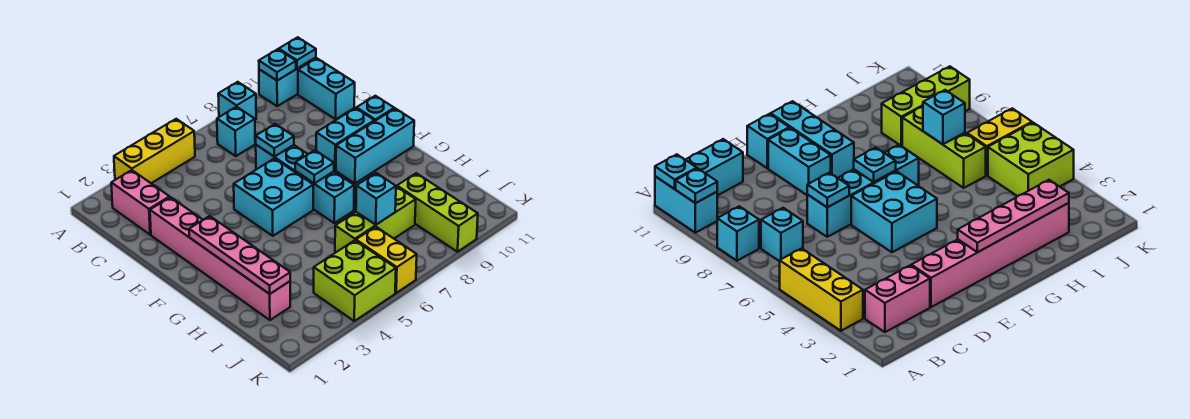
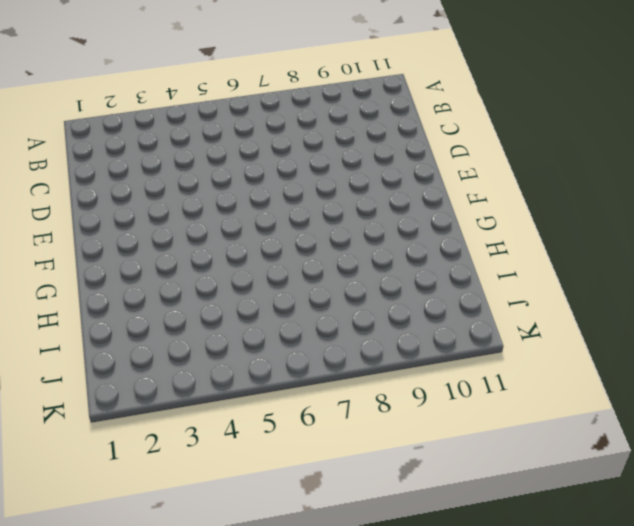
none -> yellow 1x3 brick [114,119,195,183]
none -> cyan 1x1 brick [218,82,256,120]
none -> cyan 1x2 brick [259,58,316,106]

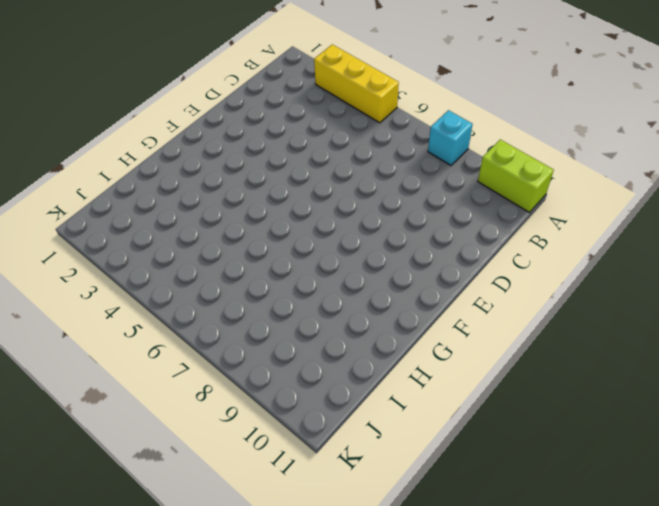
lime 1x2 brick [478,140,554,212] -> cyan 1x2 brick [259,58,316,106]
none -> pink 1x2 brick [111,170,170,235]
none -> cyan 1x1 brick [217,107,255,156]
none -> cyan 1x2 brick [298,58,355,119]

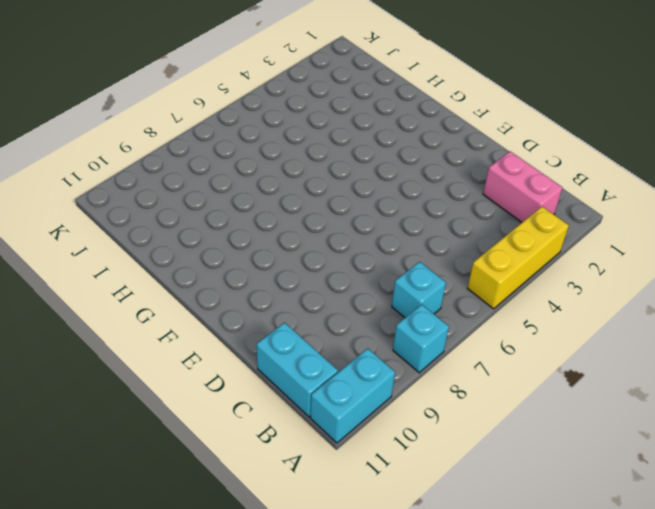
none -> pink 1x6 brick [150,197,290,320]
none -> cyan 1x4 brick [256,145,354,223]
none -> cyan 2x2 brick [234,159,313,236]

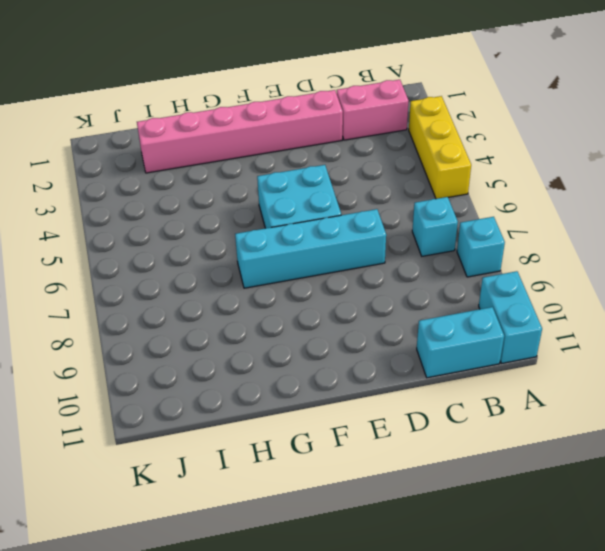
none -> cyan 1x2 brick [316,108,374,170]
none -> cyan 1x1 brick [356,96,394,121]
none -> cyan 1x3 brick [336,108,414,183]

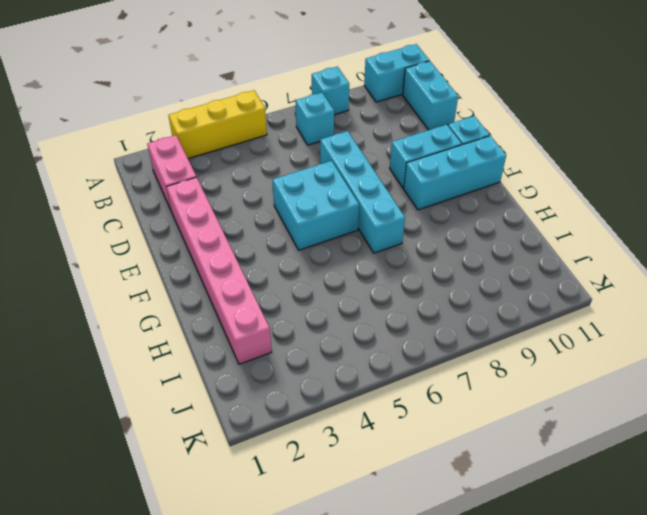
none -> lime 1x3 brick [335,186,416,252]
none -> lime 1x3 brick [397,173,478,252]
none -> lime 2x2 brick [314,240,396,321]

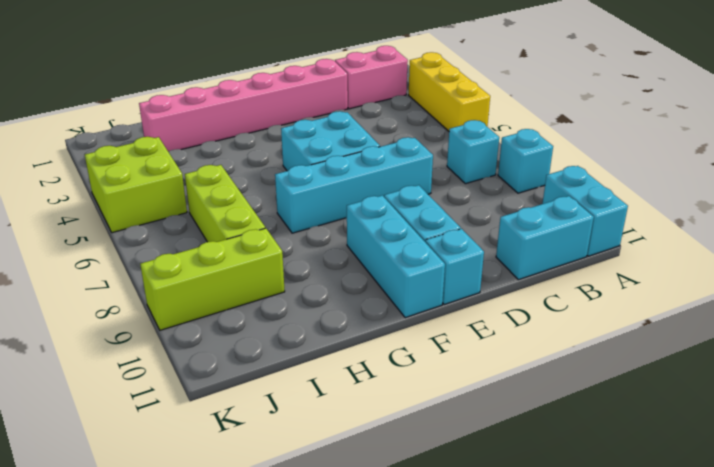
none -> yellow 1x2 brick [356,227,417,293]
none -> cyan 1x1 plate [259,49,296,81]
none -> cyan 1x1 plate [279,37,316,69]

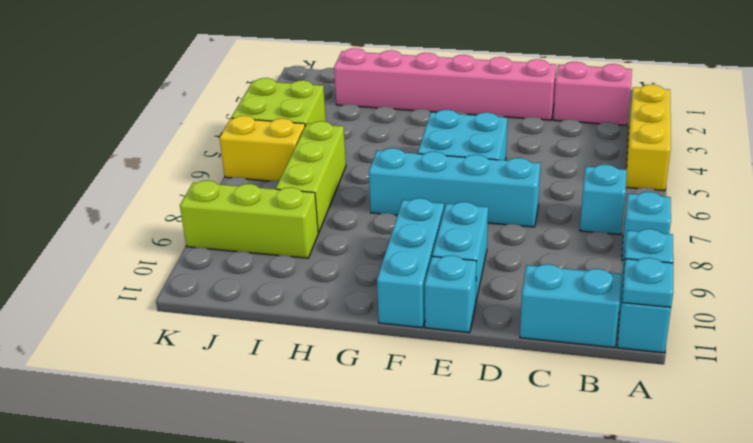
none -> cyan 1x1 plate [256,124,294,157]
none -> pink 1x4 plate [189,216,290,294]
none -> cyan 1x1 plate [295,150,334,184]

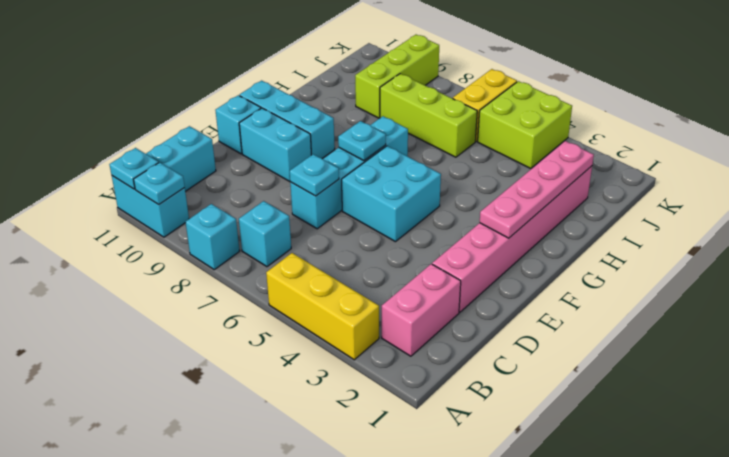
none -> cyan 1x1 brick [356,173,396,225]

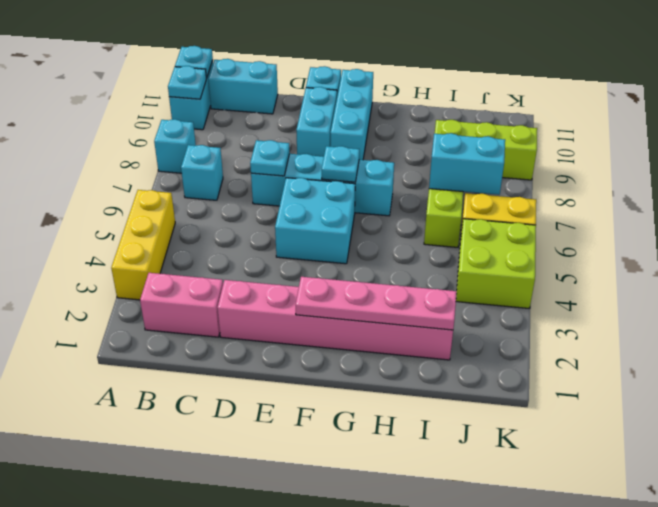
cyan 1x2 brick [429,133,505,195] -> cyan 1x1 brick [356,173,396,225]

